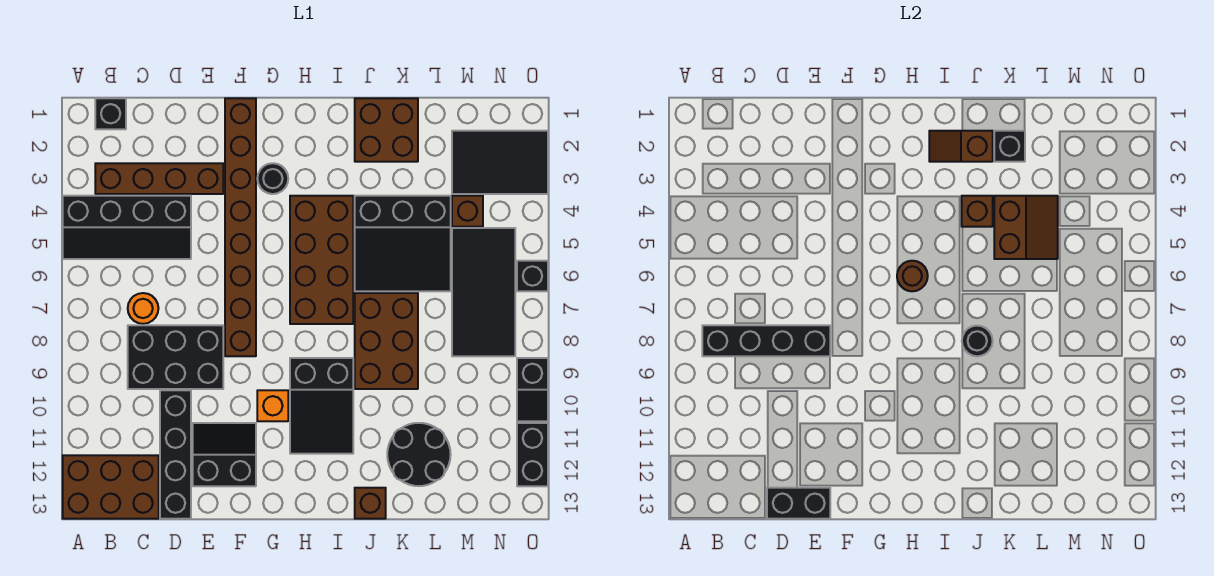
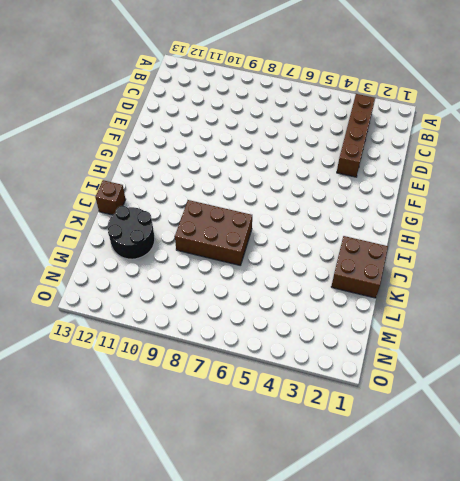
none -> black 2x4 slope [63,196,191,259]
none -> brown 2x3 brick [63,455,159,519]
none -> black 1x1 brick [95,98,126,129]
none -> orange 1x1 round brick [128,293,158,324]

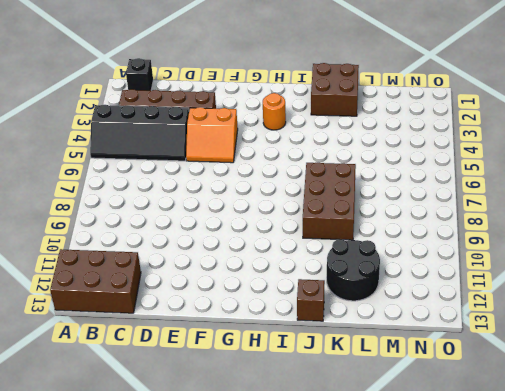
orange 2x2 slope [186,107,238,163] -> brown 1x8 brick [225,98,256,356]
orange 1x1 round brick [263,93,286,130] -> orange 1x1 round brick moved to [128,293,158,324]
none -> black 2x3 brick [128,325,223,389]
none -> black 1x4 brick [160,390,191,519]
none -> black 2x2 slope [193,423,256,486]
none -> black 1x1 round brick [257,163,288,194]

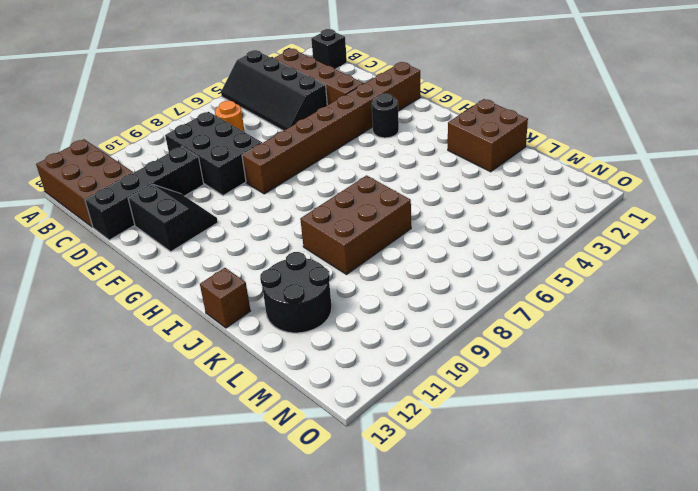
none -> orange 1x1 brick [257,390,288,421]
none -> brown 2x4 brick [290,196,353,324]
none -> black 2x3 slope [290,358,353,454]
none -> black 3x3 slope [355,196,451,291]

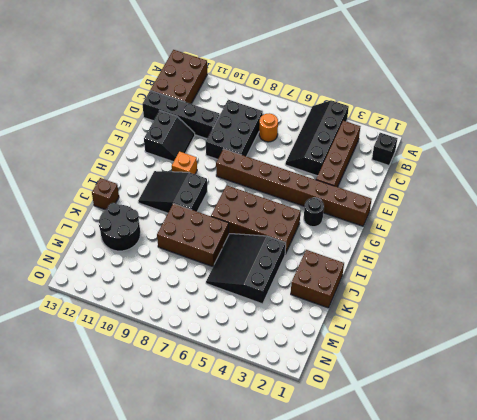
none -> black 2x3 tile [452,131,548,194]
none -> brown 1x1 brick [452,196,483,227]
none -> black 2x4 tile [452,228,515,356]
none -> black 1x1 brick [517,261,548,291]

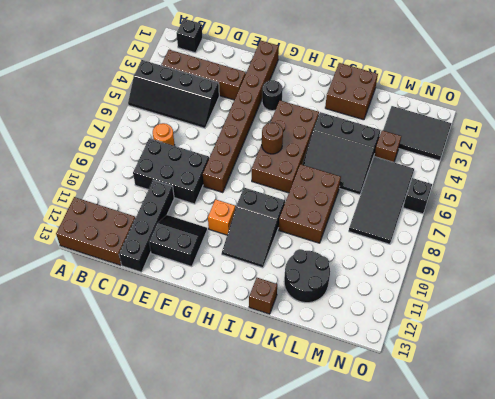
none -> black 1x2 slope [517,358,548,421]
none -> black 1x2 brick [517,423,548,486]
none -> black 1x4 brick [702,325,830,356]
none -> black 1x2 brick [767,488,830,519]

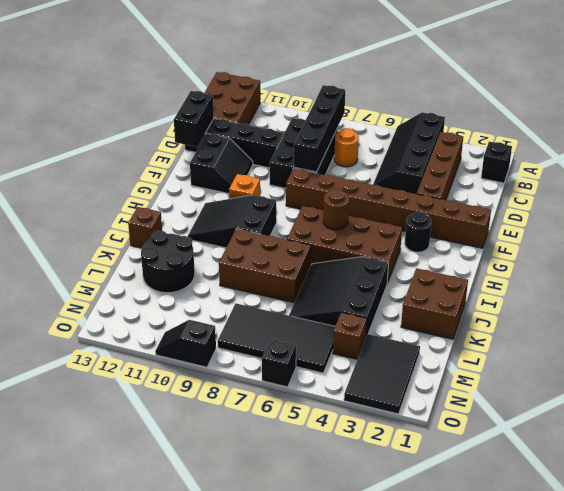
none -> black 1x2 brick [517,423,548,486]
none -> brown 1x2 slope [929,131,993,162]
none -> brown 1x1 brick [962,196,993,227]
none -> black 1x1 round brick [962,326,993,356]

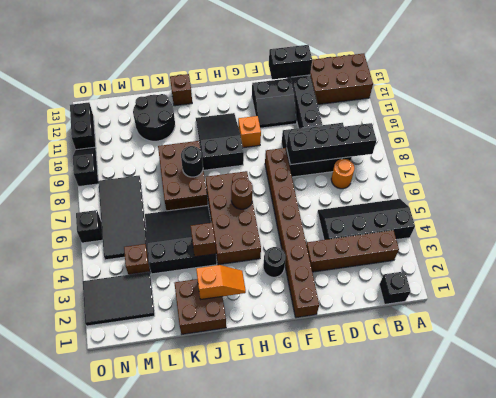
orange 1x2 slope [196,265,246,299] -> brown 1x2 slope [929,131,993,162]
none -> black 1x1 brick [994,131,1025,162]
none -> brown 2x2 slope [994,196,1058,259]

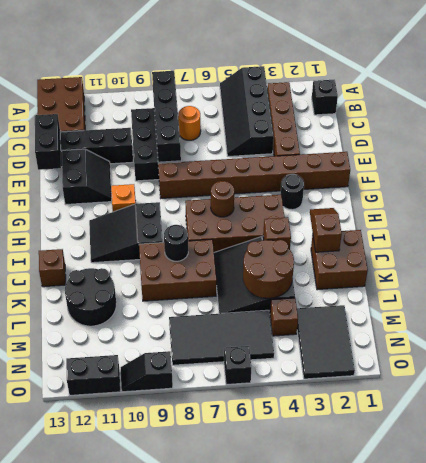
brown 2x2 round brick [243,240,294,298] -> brown 2x2 slope [994,196,1058,259]
none -> black 1x1 brick [994,131,1025,162]

